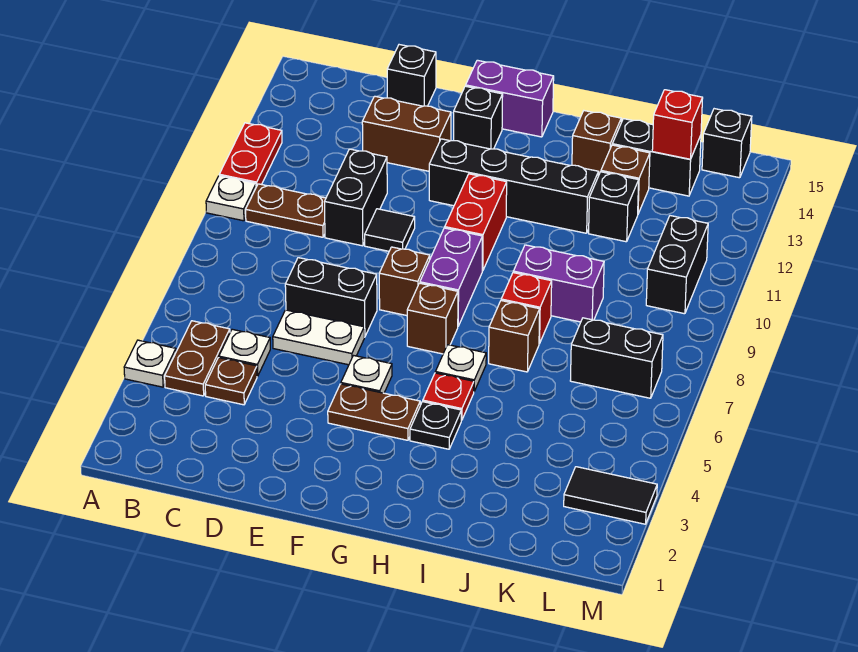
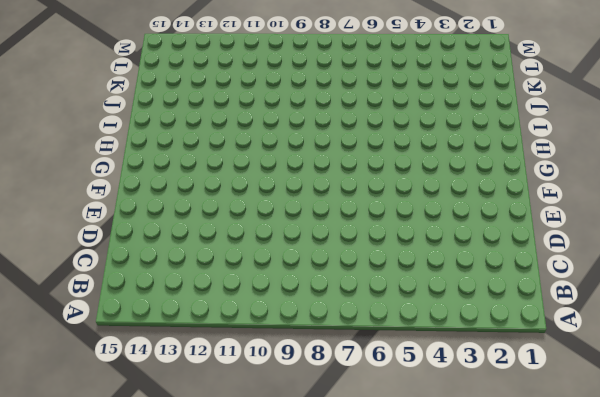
none -> white 1x1 plate [124,340,176,387]
none -> white 1x1 plate [206,176,256,221]
none -> red 1x2 plate [219,123,282,187]
none -> brown 1x2 plate [165,321,230,396]

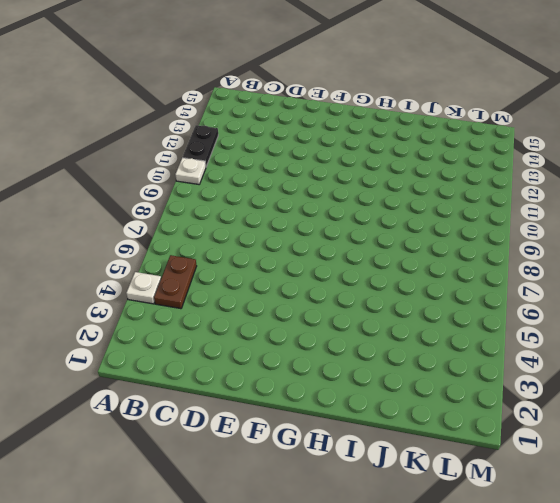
black 1x2 plate [183,125,218,167] -> red 1x2 plate [219,123,282,187]
none -> brown 1x2 plate [246,184,326,237]
none -> brown 1x1 plate [205,358,257,405]
none -> white 1x1 plate [219,329,270,376]
none -> white 1x2 plate [273,310,364,365]

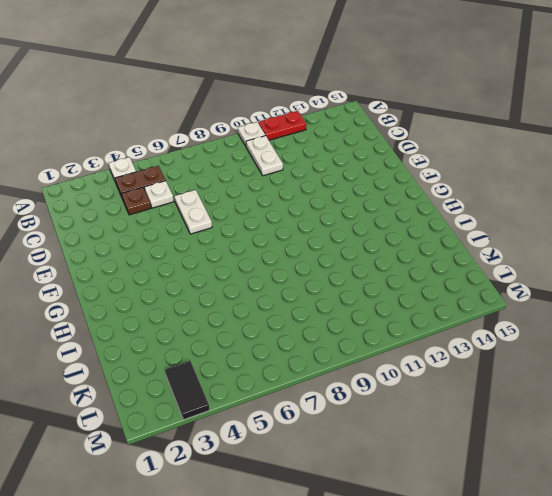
white 1x2 plate [246,136,283,176] -> brown 1x2 plate [246,184,326,237]
none -> black 1x2 brick [285,258,377,337]
none -> black 1x2 brick [325,149,387,246]
none -> brown 1x2 brick [362,96,451,171]
none -> black 1x1 brick [387,45,436,106]

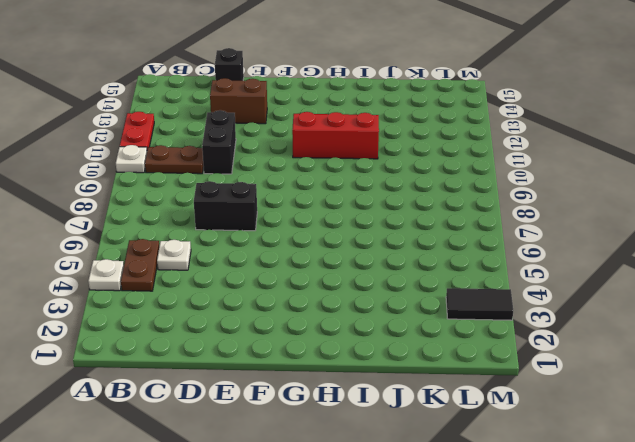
red 1x3 brick [292,112,379,159] -> red 1x2 brick [445,174,507,271]
none -> brown 1x1 plate [205,358,257,405]
none -> white 1x2 plate [273,310,364,365]
none -> black 1x1 tile [365,209,415,251]
none -> brown 1x2 plate [328,384,420,440]

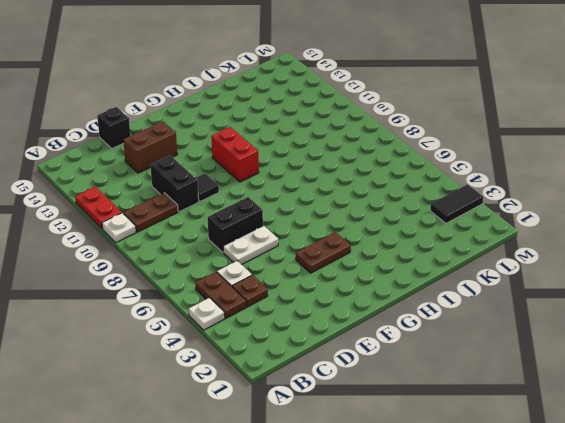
none -> white 1x1 plate [341,356,392,393]
none -> brown 1x1 brick [379,247,430,316]
none -> black 1x4 brick [429,139,598,233]
none -> black 1x1 brick [454,86,503,149]

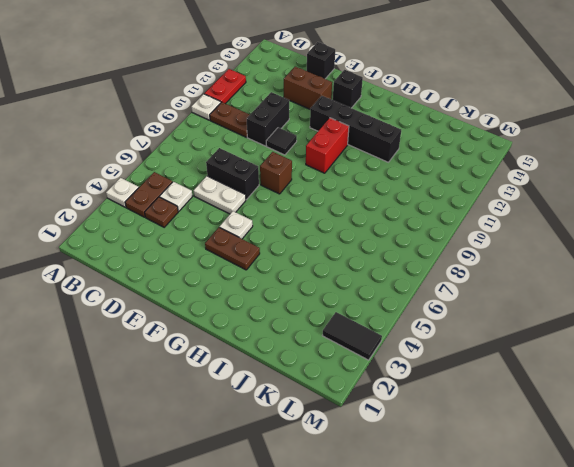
none -> purple 1x2 brick [466,60,554,137]
none -> brown 1x1 brick [407,283,458,354]
none -> purple 1x2 brick [420,228,483,326]
none -> black 1x1 plate [410,402,461,449]

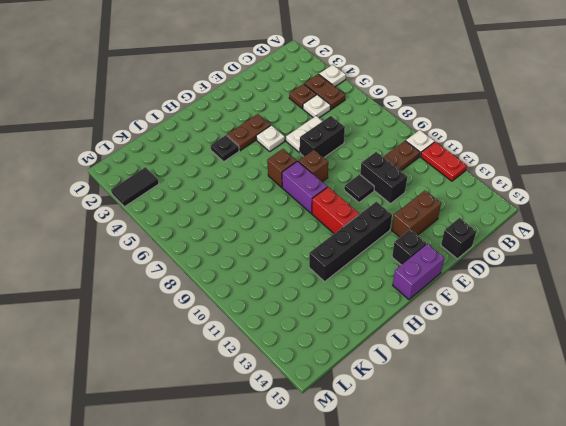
none -> red 1x1 plate [423,373,474,420]
none -> white 1x1 plate [435,345,486,391]
none -> brown 1x1 brick [489,301,540,372]
none -> red 1x1 brick [501,273,552,344]

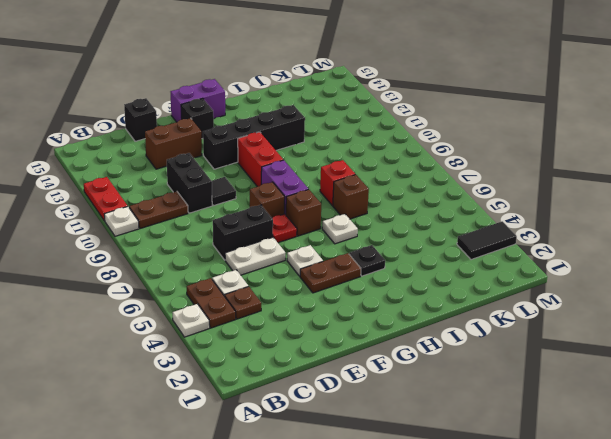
red 1x1 plate [272,214,297,243] -> red 1x1 plate moved to [423,373,474,420]
none -> purple 1x2 brick [513,245,604,322]
none -> brown 1x1 brick [572,111,621,176]
none -> black 1x1 brick [589,172,639,242]
none -> brown 1x1 brick [601,145,650,214]

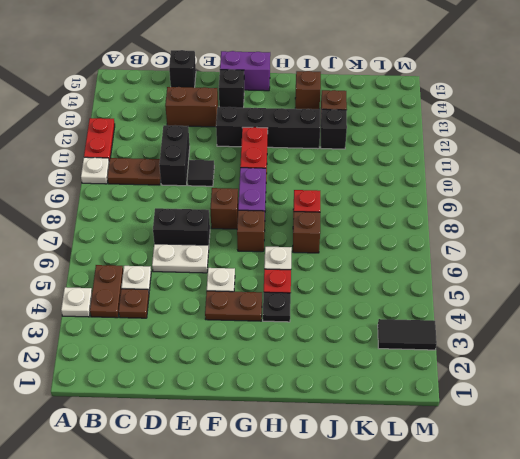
none -> purple 1x2 brick [513,245,604,322]
none -> black 1x2 brick [612,119,701,196]
none -> black 1x2 brick [570,318,663,398]
none -> black 1x2 brick [646,216,708,314]

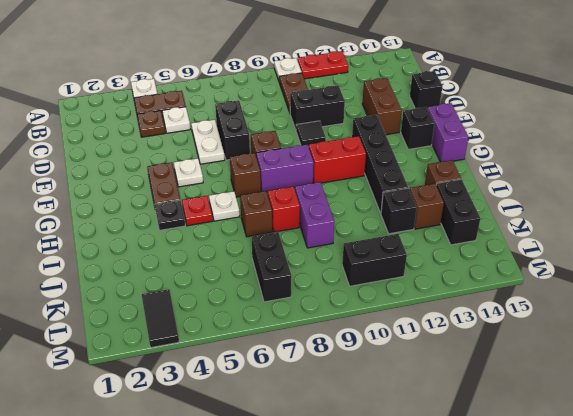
none -> black 1x1 brick [702,109,752,178]
none -> red 1x1 brick [652,90,703,159]

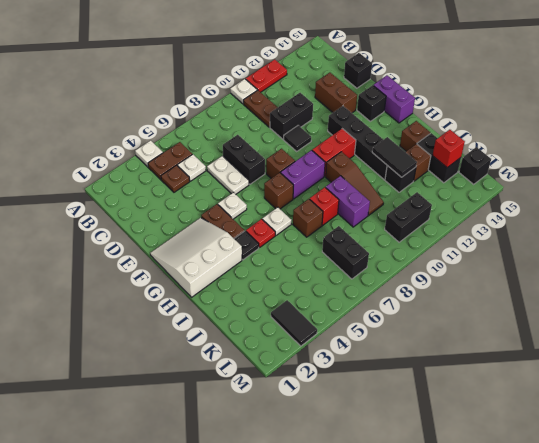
white 3x3 slope [150,218,242,297] -> none
brown 1x3 slope [326,152,384,215] -> none
black 1x2 tile [372,137,417,177] -> none

